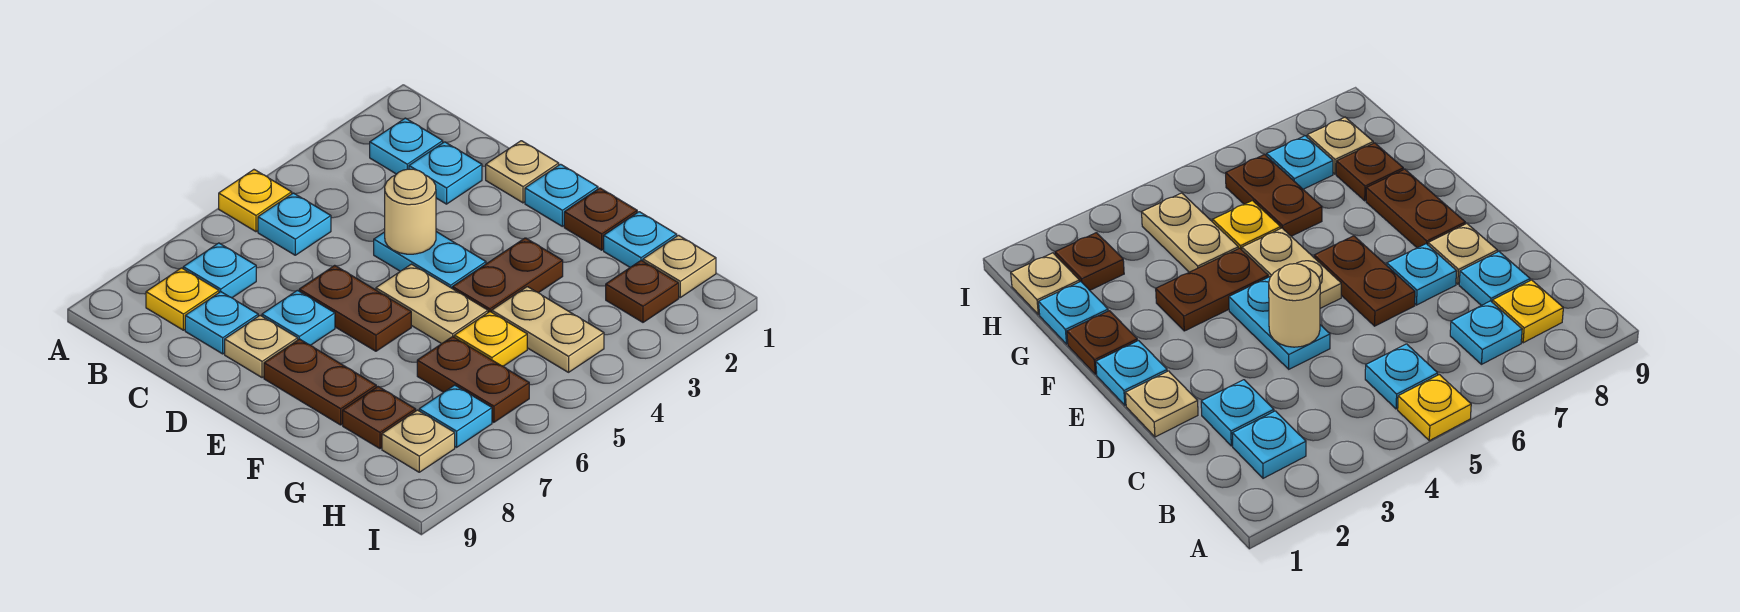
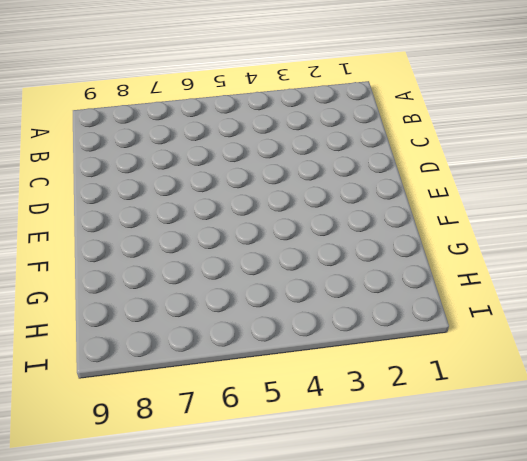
none -> yellow 1x1 plate [219,170,292,232]
none -> cyan 1x1 plate [370,118,443,174]
none -> cyan 1x1 plate [258,193,331,255]

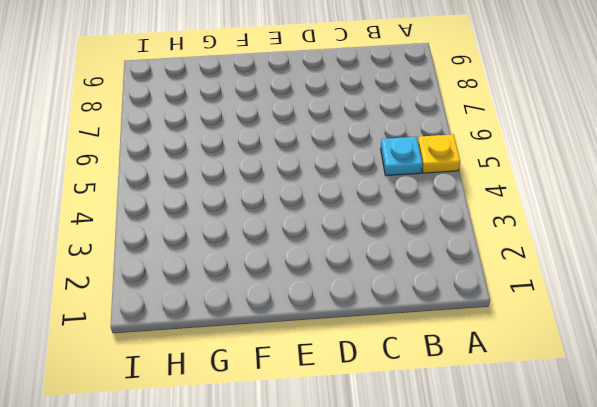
none -> cyan 1x1 plate [370,118,443,174]
none -> cyan 1x1 plate [183,243,256,298]
none -> yellow 1x1 plate [146,268,219,330]

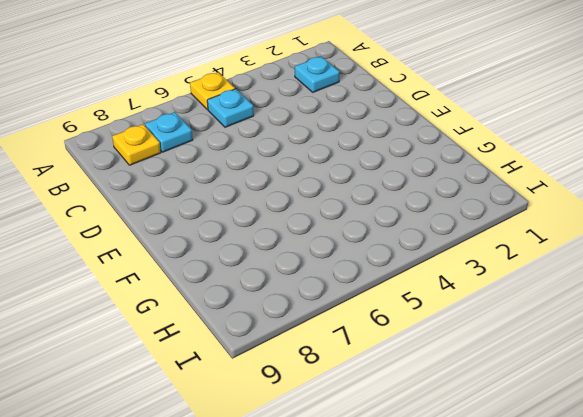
none -> cyan 1x1 plate [409,142,482,204]
none -> cyan 1x1 plate [185,292,258,354]
none -> tan 1x1 plate [486,141,559,203]

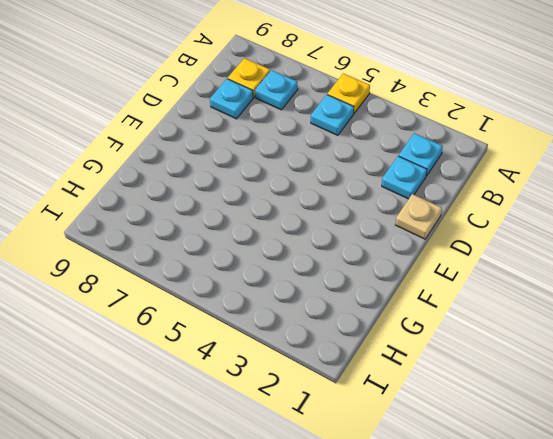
none -> cyan 1x2 plate [374,232,486,288]
none -> brown 1x2 plate [299,265,411,351]
none -> cyan 1x1 plate [262,290,335,345]

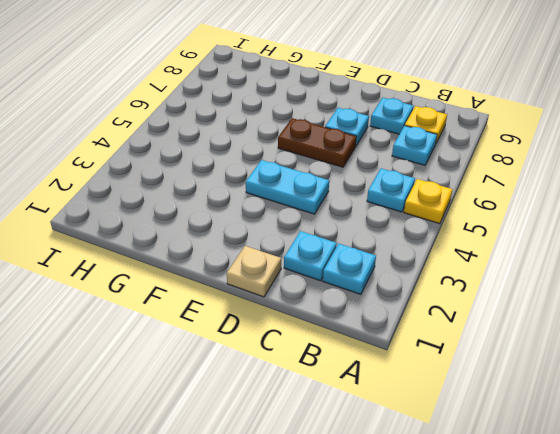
none -> tan 1x1 plate [225,315,298,378]
none -> cyan 1x1 plate [525,164,598,226]
none -> tan 1x2 plate [376,264,488,344]

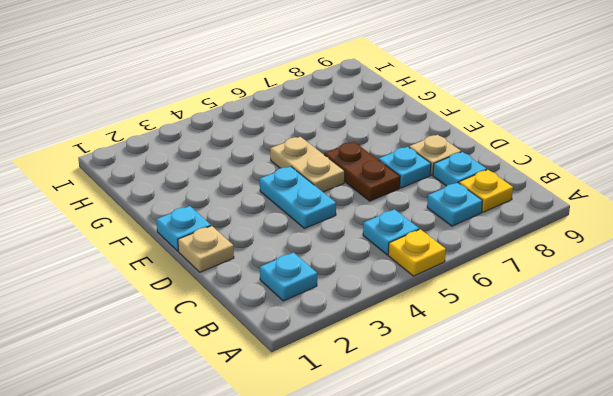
none -> cyan 1x1 plate [409,142,482,204]
none -> brown 1x2 plate [264,339,376,425]
none -> brown 1x1 plate [564,188,637,250]

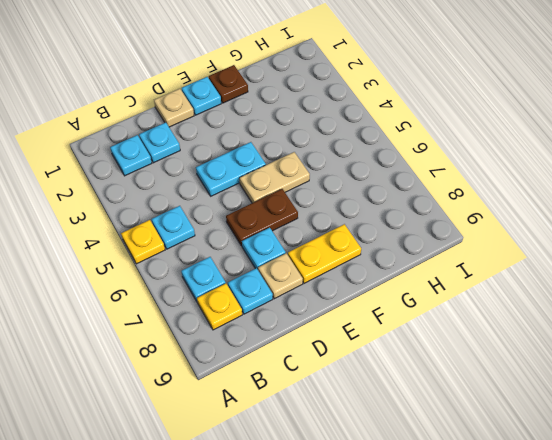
yellow 1x2 plate [288,224,361,283] -> brown 1x2 plate [264,339,376,425]
none -> brown 1x2 plate [452,238,563,312]
none -> cyan 1x1 plate [604,212,677,267]
none -> tan 1x2 plate [492,287,604,372]

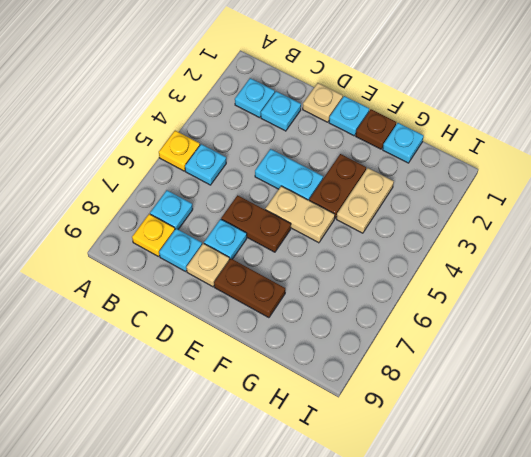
tan 1x2 plate [336,168,394,233] -> tan 1x2 plate turned to [492,287,604,372]
none -> yellow 1x1 plate [454,312,527,366]
none -> brown 1x2 plate [417,337,529,422]
none -> brown 1x1 plate [343,387,416,449]

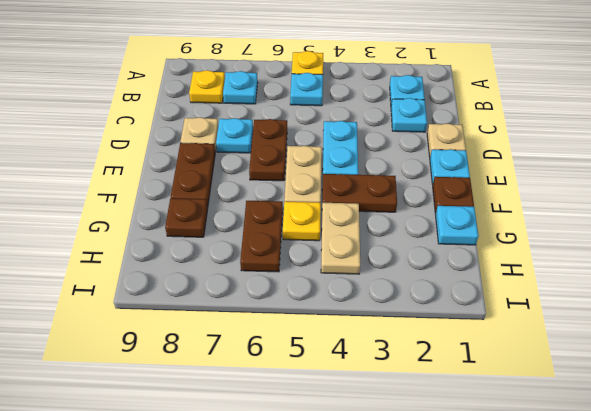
none -> cyan 1x1 plate [185,292,258,354]
none -> tan 1x1 plate [643,235,716,297]
none -> brown 1x1 plate [606,260,679,322]

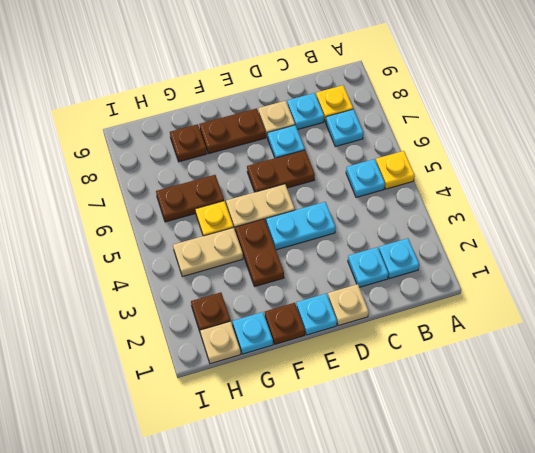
none -> cyan 1x1 plate [419,385,492,447]
none -> tan 1x1 plate [382,410,455,472]
none -> tan 1x1 round brick [385,169,436,254]

